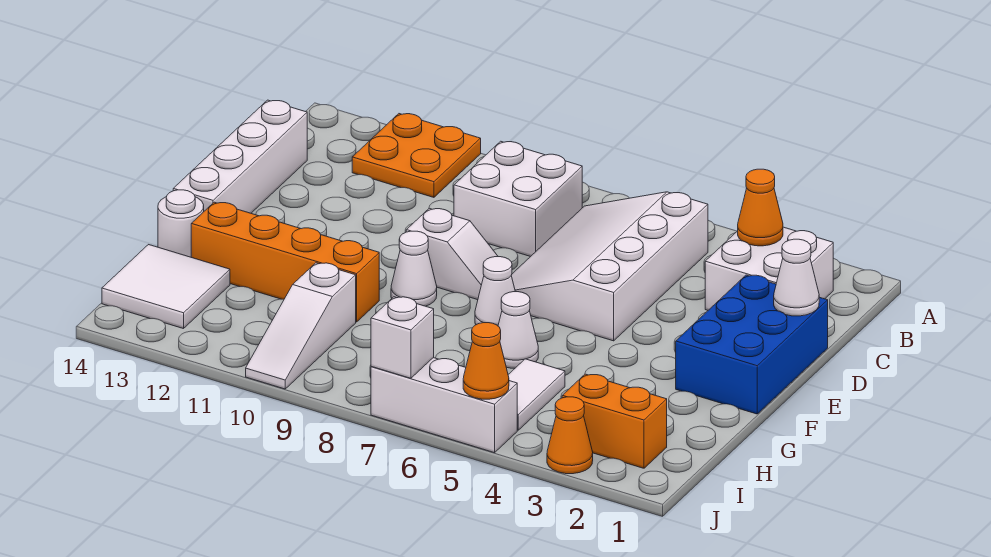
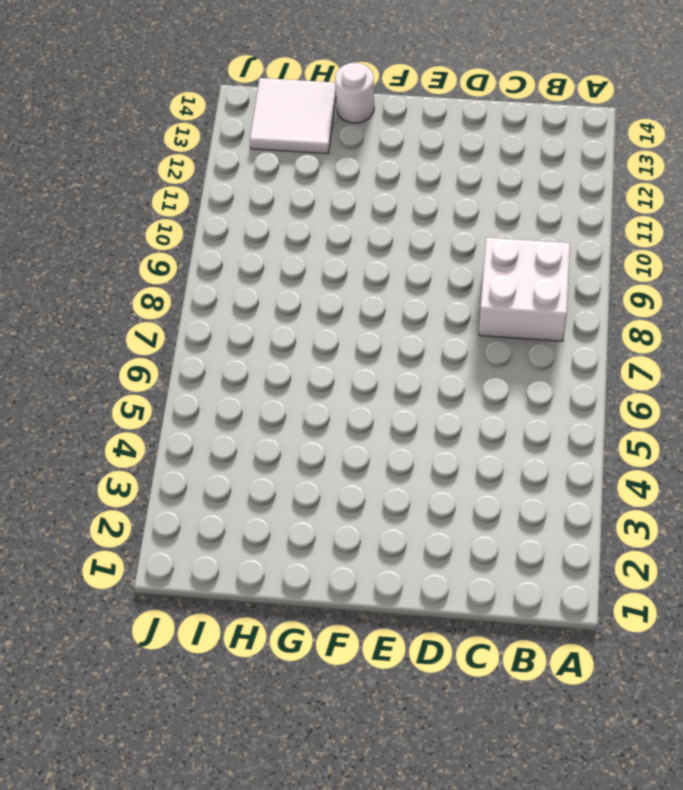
none -> orange 2x2 plate [352,114,481,197]
none -> white 2x2 brick [705,227,833,310]
none -> white 3x4 slope [511,192,708,341]

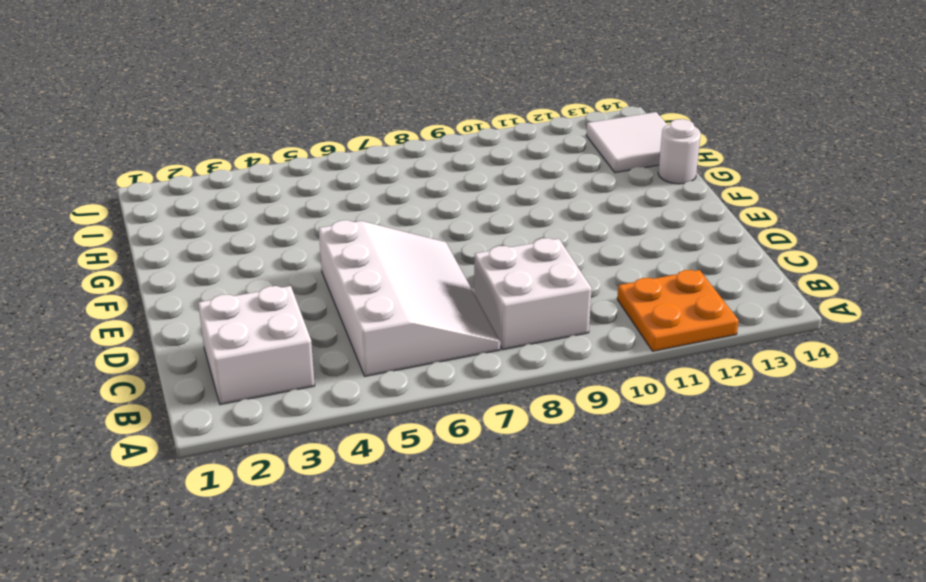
none -> white 1x4 brick [173,100,307,213]
none -> blue 2x3 brick [676,275,828,414]
none -> white 1x2 slope [406,208,498,300]

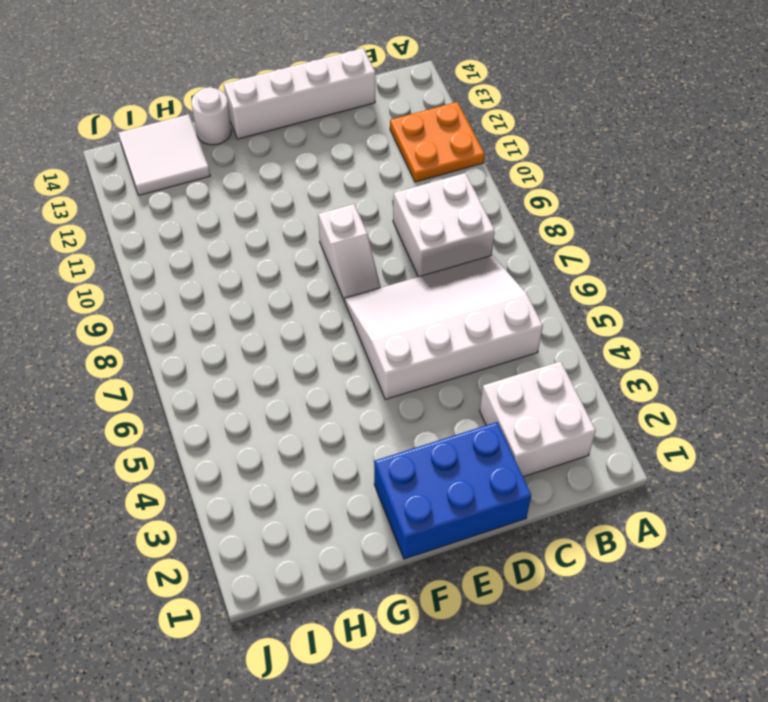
none -> white 1x1 cone [475,257,515,326]
none -> white 1x1 cone [391,231,437,306]
none -> white 1x1 cone [498,292,538,368]

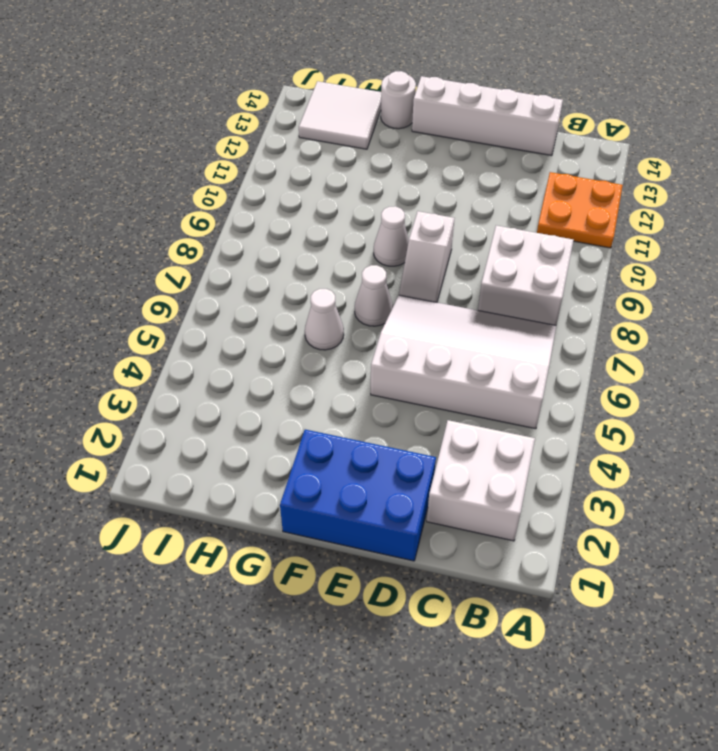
none -> orange 1x4 brick [191,202,379,322]
none -> white 1x2 tile [508,359,565,430]
none -> white 1x3 slope [246,263,356,389]

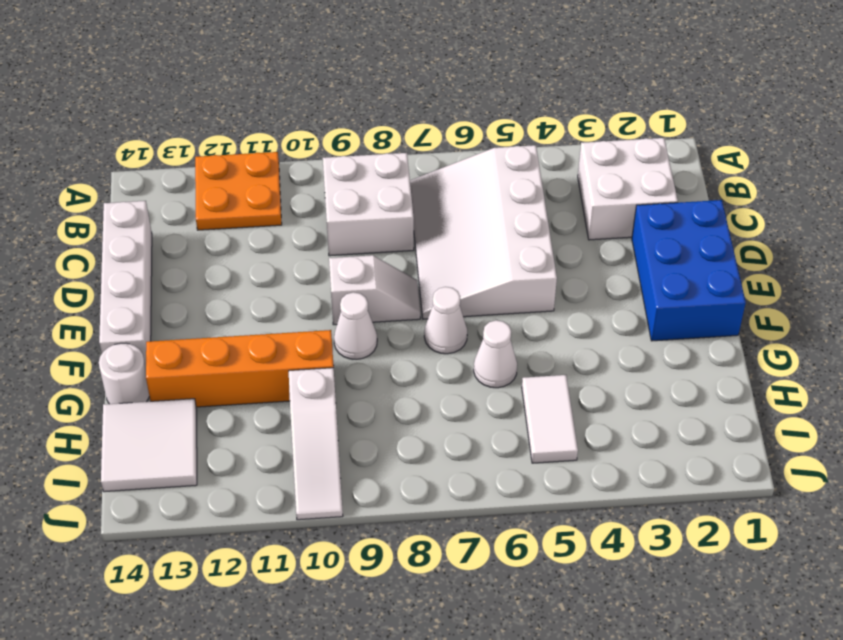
none -> orange 1x2 brick [562,374,667,468]
none -> orange 1x1 cone [547,397,593,474]
none -> white 1x3 brick [371,358,517,453]

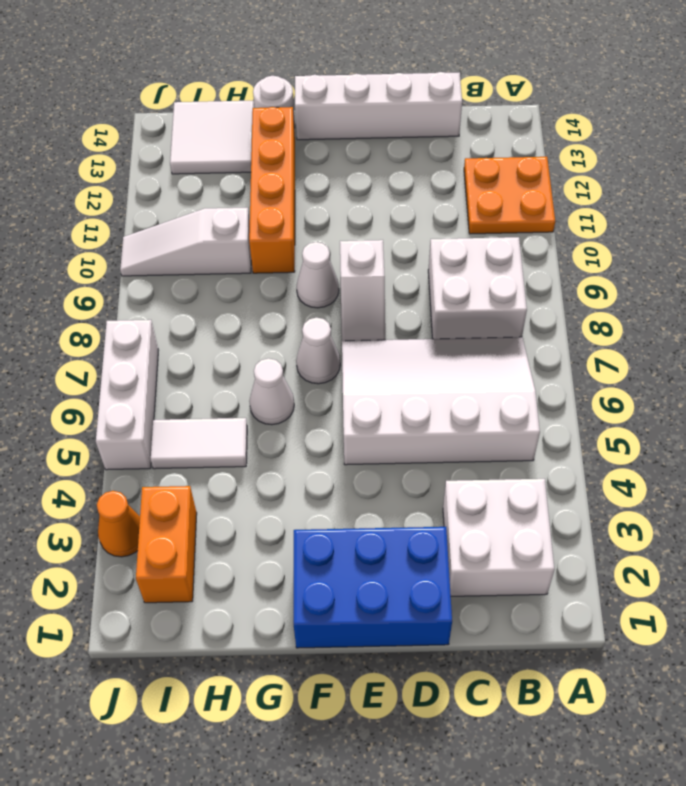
none -> orange 1x1 cone [738,169,783,246]
none -> white 1x1 cone [774,239,819,316]
none -> orange 1x1 cone [463,323,509,399]

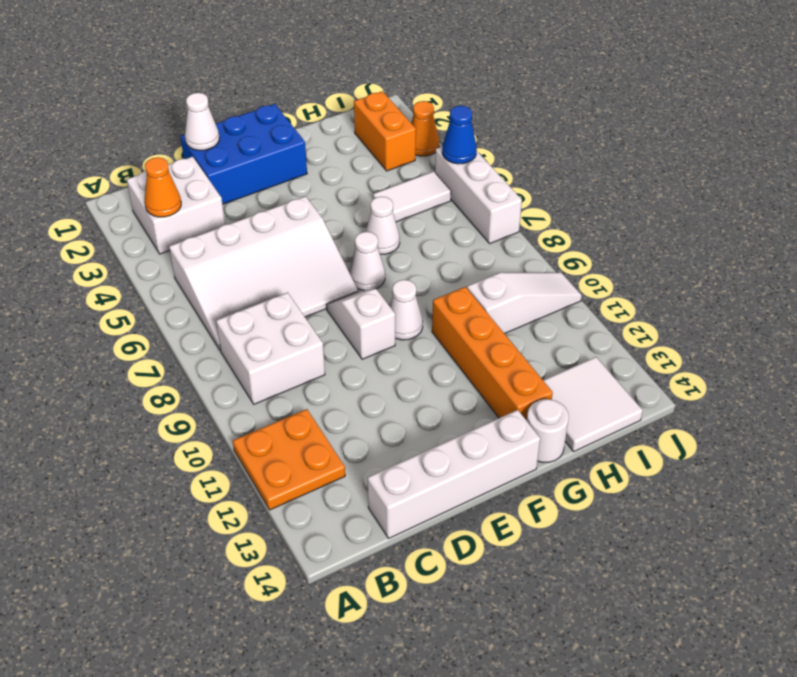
blue 1x1 cone [442,106,477,164] -> orange 1x1 cone [463,323,509,399]
none -> white 1x1 brick [371,297,434,378]

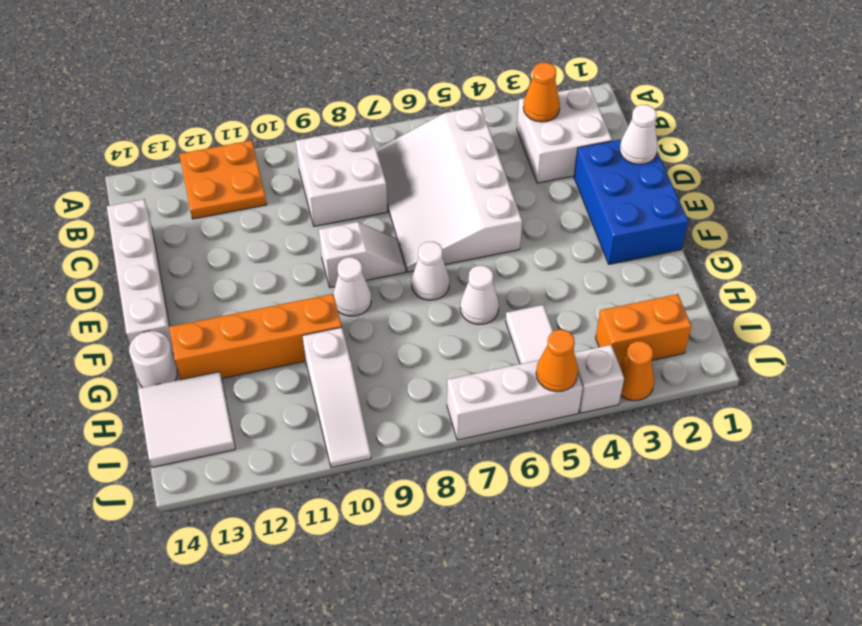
white 1x1 brick [574,345,624,413] -> white 1x1 brick moved to [371,297,434,378]

